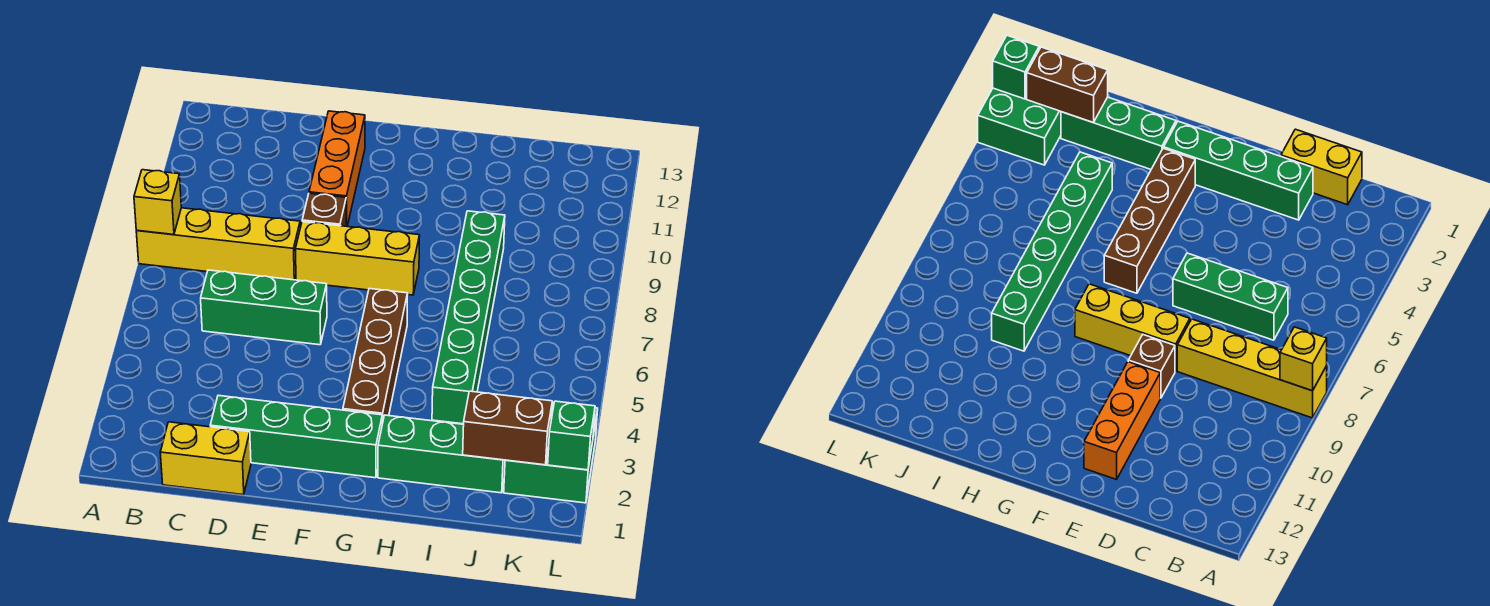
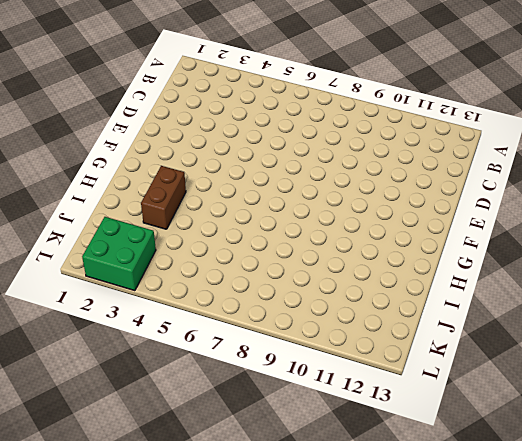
brown 1x2 brick [141,166,186,229] -> brown 1x2 brick moved to [463,391,552,465]
none -> yellow 1x4 brick [136,208,300,280]
none -> yellow 1x2 brick [160,422,251,495]
none -> green 1x3 brick [201,270,327,345]

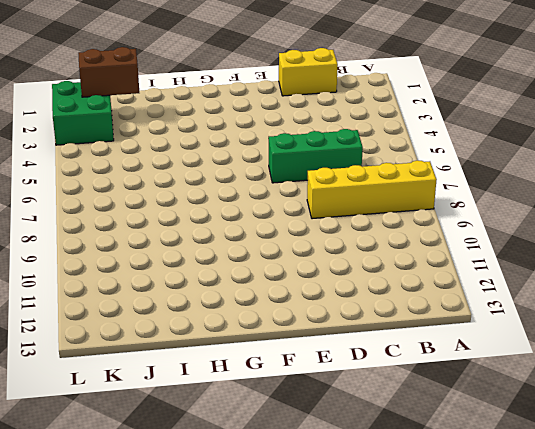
none -> green 1x4 brick [210,395,382,478]
none -> yellow 1x3 brick [295,222,420,295]
none -> brown 1x1 brick [302,193,346,226]

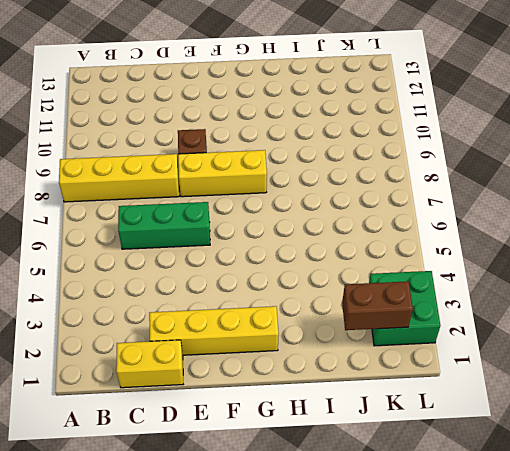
yellow 1x4 brick [149,306,279,355] -> green 1x4 brick [210,395,382,478]
none -> orange 1x3 brick [309,111,365,226]
none -> brown 1x4 brick [343,289,408,424]
none -> green 1x3 brick [378,415,505,493]

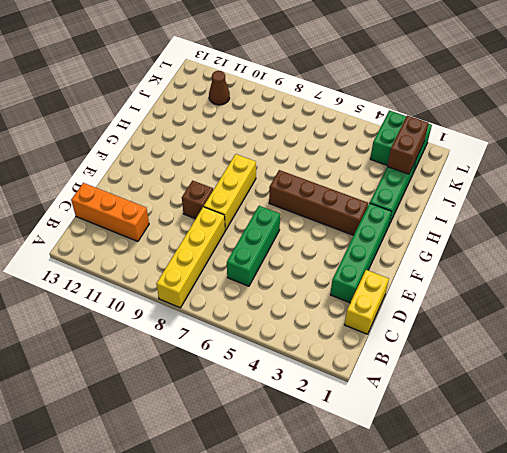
orange 1x3 brick [71,183,149,241] -> orange 1x3 brick moved to [309,111,365,226]
brown 1x1 cone [209,71,230,105] -> none
none -> green 1x6 brick [432,211,505,424]
none -> yellow 1x1 brick [134,170,181,235]
none -> green 1x1 brick [548,401,595,470]

